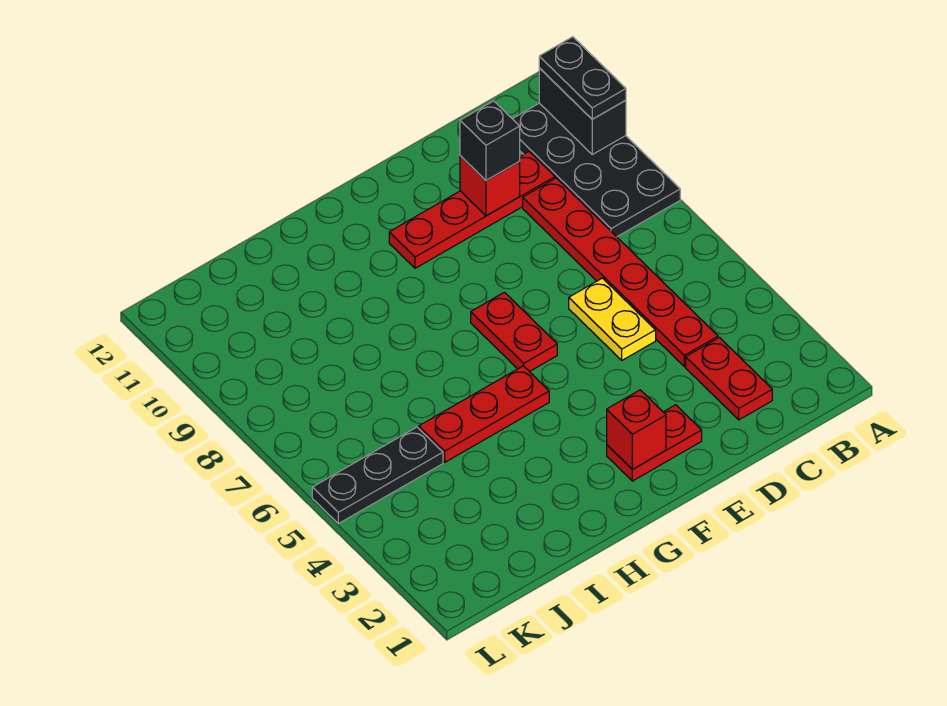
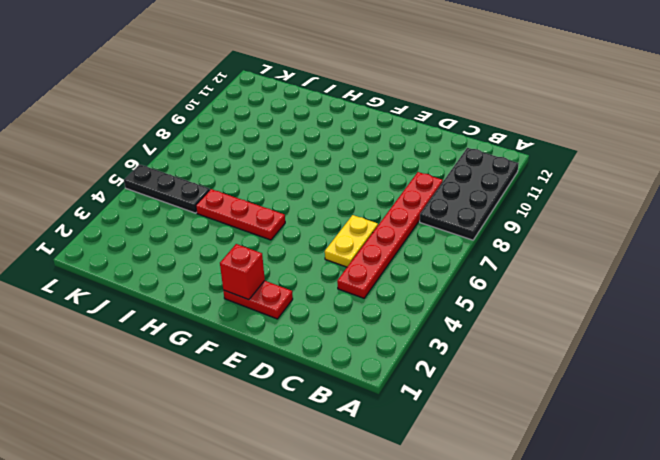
none -> red 1x2 plate [686,337,772,420]
none -> red 1x4 plate [389,152,555,268]
none -> red 1x2 plate [471,292,557,372]

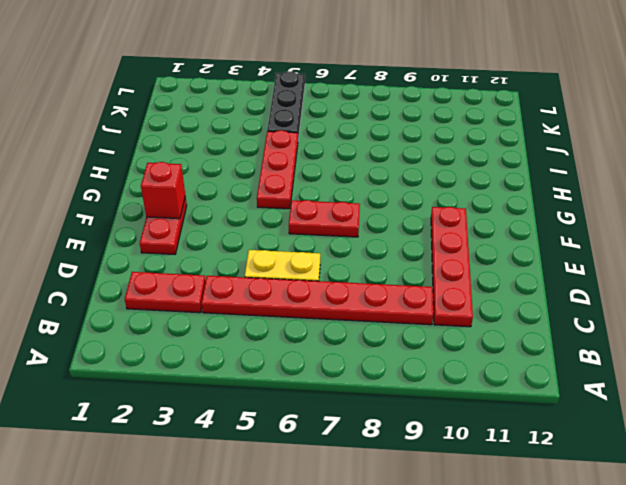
none -> black 2x4 plate [513,103,680,237]
none -> black 1x2 brick [539,68,626,154]
none -> red 1x1 brick [460,156,520,216]

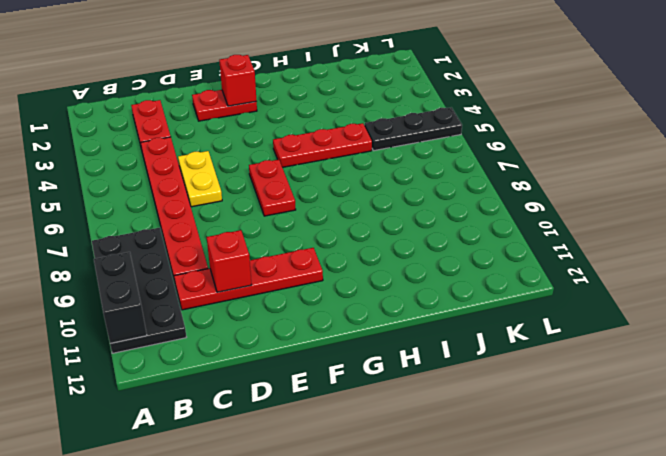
none -> black 1x2 plate [539,37,626,119]
none -> black 1x1 brick [460,101,520,180]

